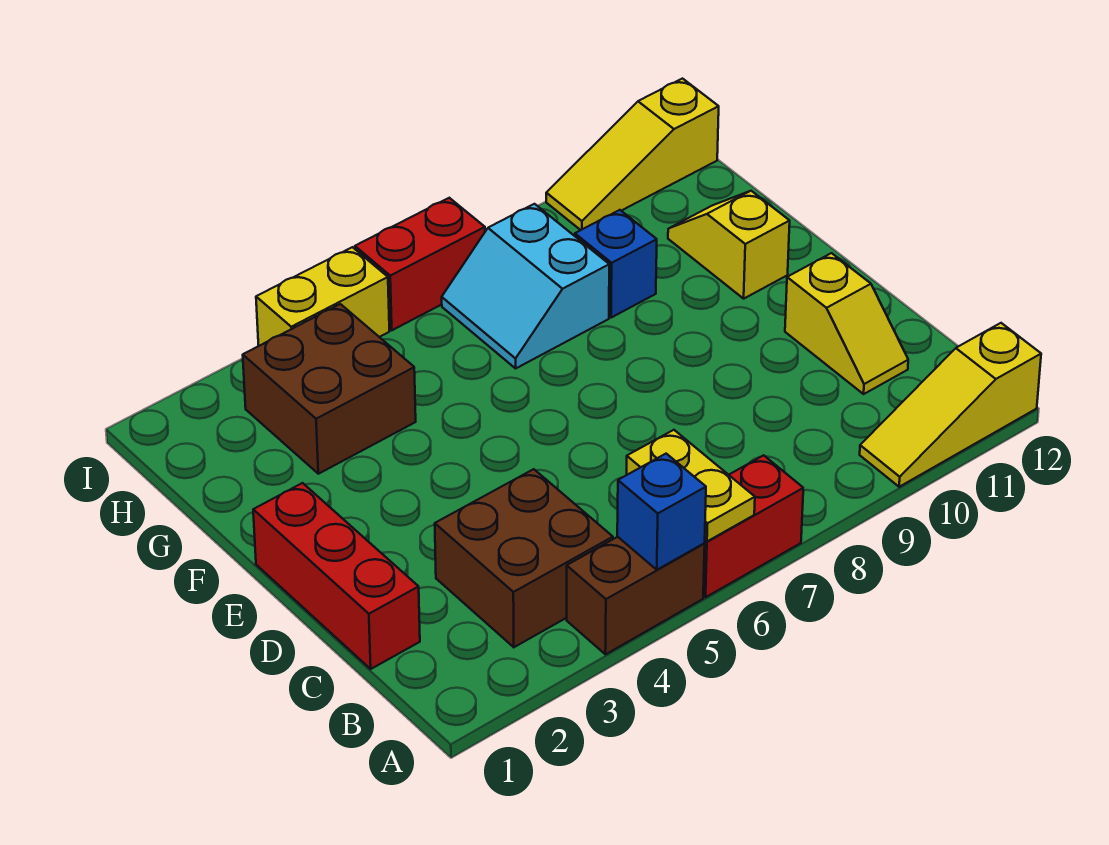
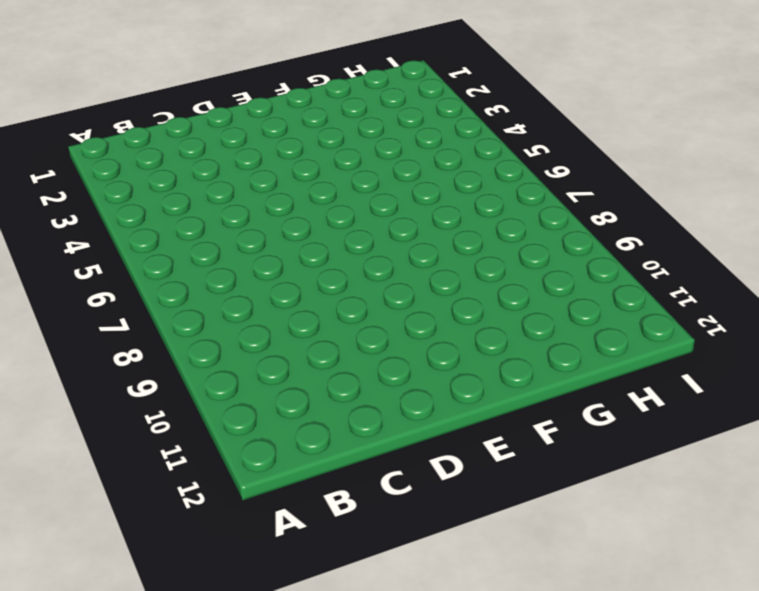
none -> brown 1x2 brick [567,537,705,654]
none -> red 1x2 brick [703,455,803,597]
none -> yellow 1x3 slope [860,323,1041,487]

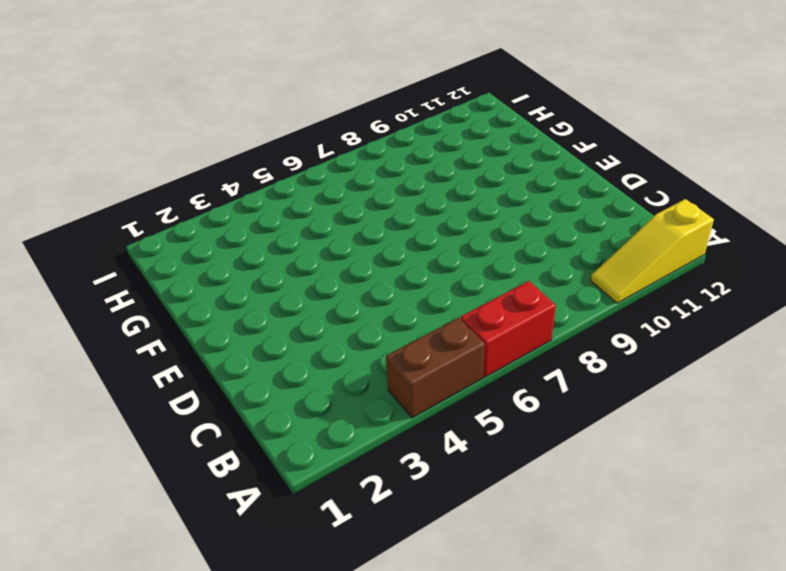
none -> brown 2x2 brick [435,469,613,647]
none -> red 1x3 brick [253,483,420,669]
none -> yellow 1x2 slope [785,253,908,394]

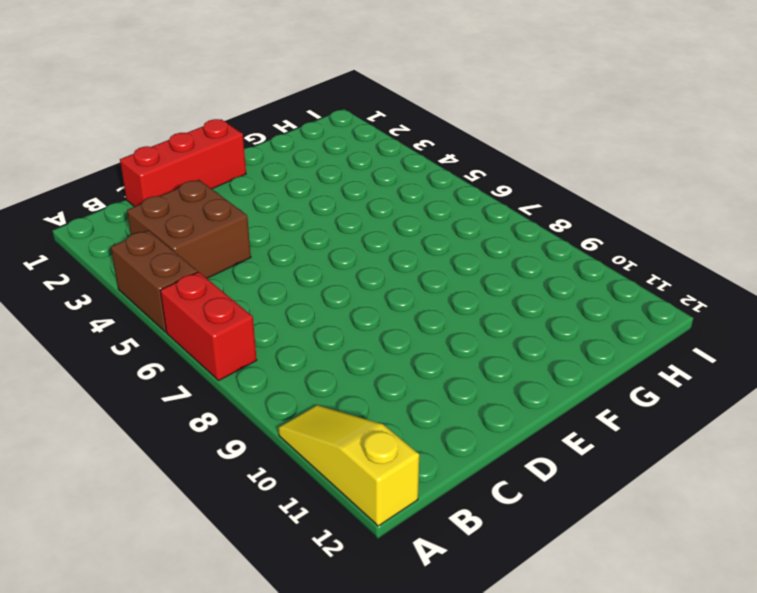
none -> yellow 1x2 slope [785,253,908,394]
none -> yellow 1x2 slope [668,191,790,299]
none -> brown 2x2 brick [243,304,416,474]

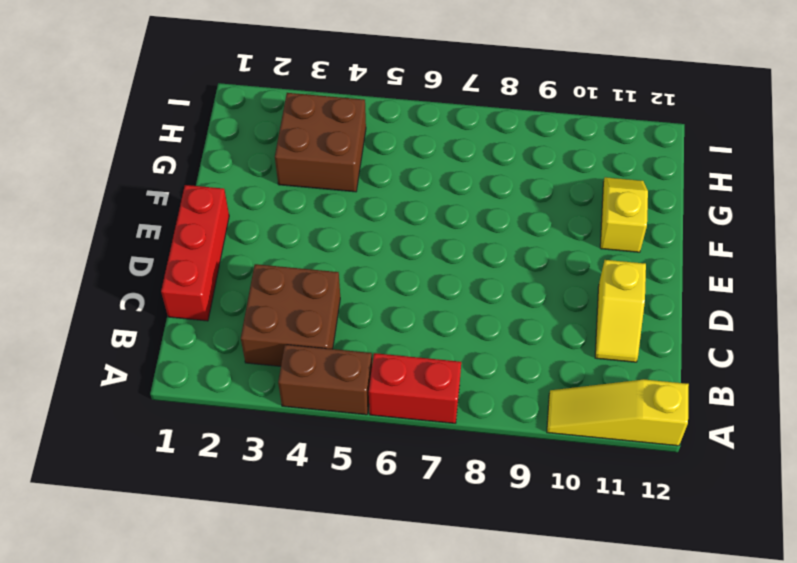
none -> cyan 2x2 slope [442,204,609,368]
none -> blue 1x1 brick [575,210,657,318]
none -> yellow 1x2 brick [256,247,389,346]

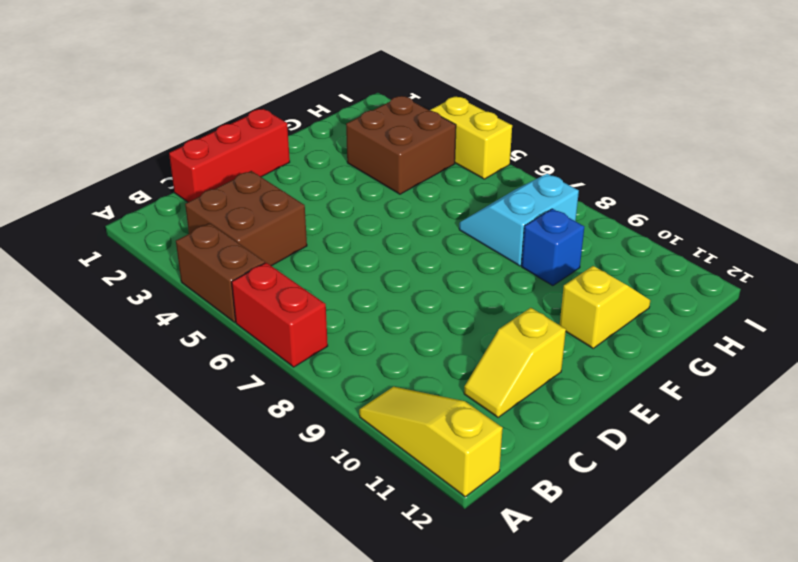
none -> red 1x2 brick [355,198,485,330]
none -> yellow 1x3 slope [546,79,719,230]
none -> blue 1x1 brick [617,454,706,570]

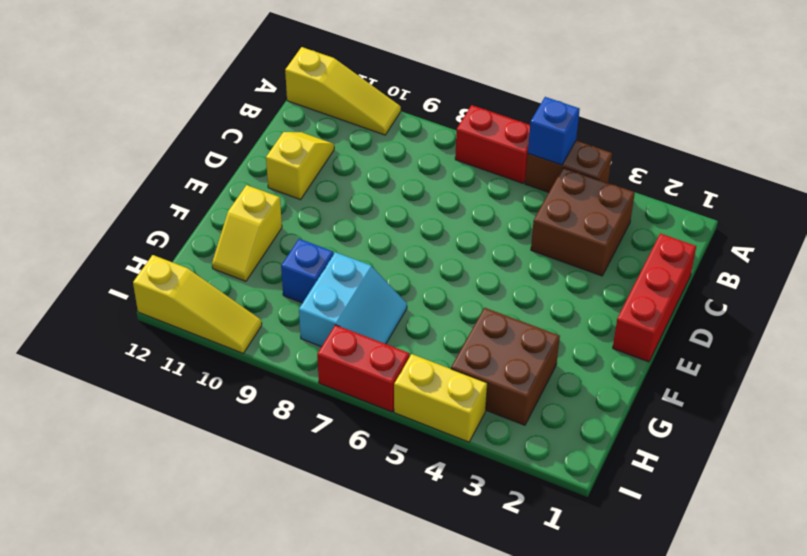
none -> yellow 1x2 plate [627,430,755,541]

